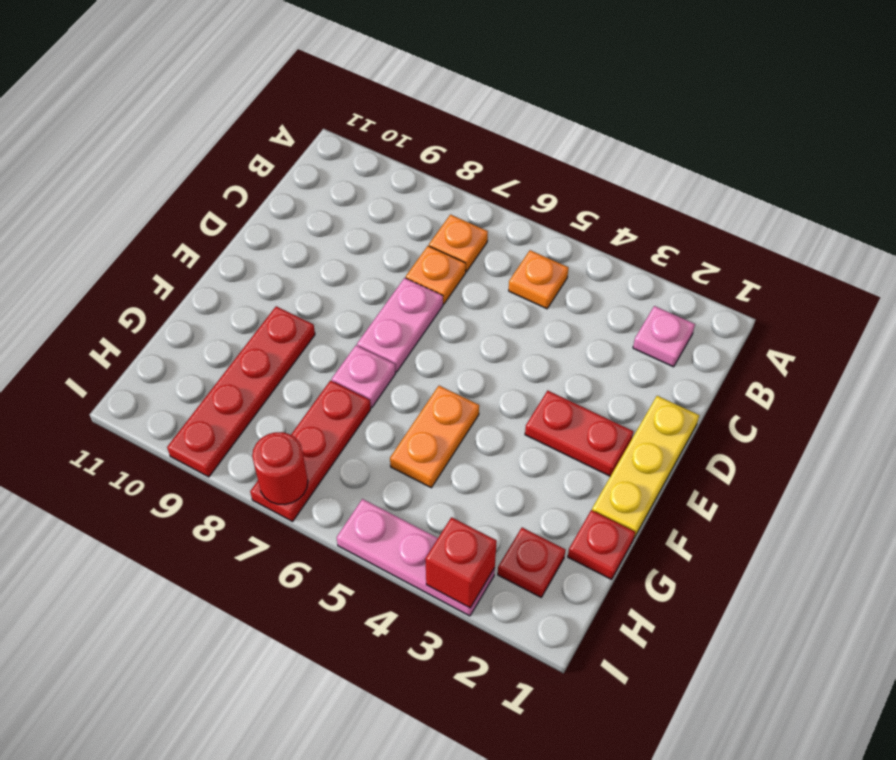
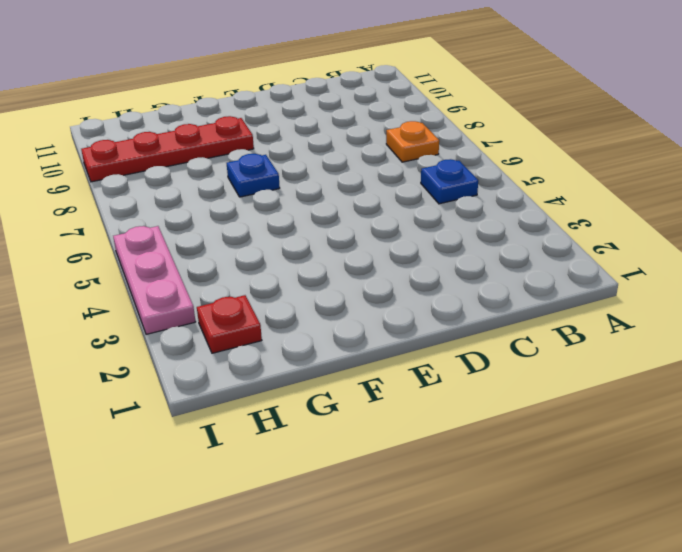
blue 1x1 plate [421,159,478,204] -> orange 1x1 plate [509,250,568,309]
blue 1x1 plate [227,154,280,197] -> pink 1x1 plate [332,345,396,408]
none -> pink 1x1 plate [633,306,695,367]
none -> orange 1x1 plate [406,246,466,304]
none -> yellow 1x3 plate [592,396,699,538]

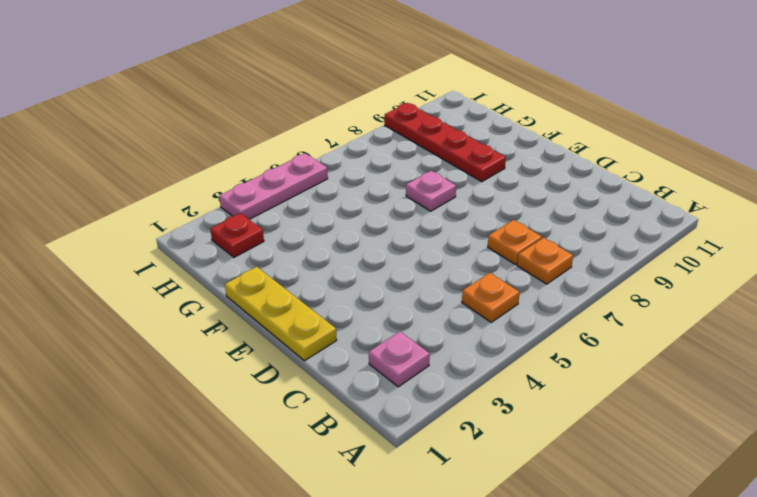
none -> pink 1x2 plate [357,278,443,372]
none -> red 1x2 plate [525,391,633,476]
none -> orange 1x2 plate [390,386,479,488]

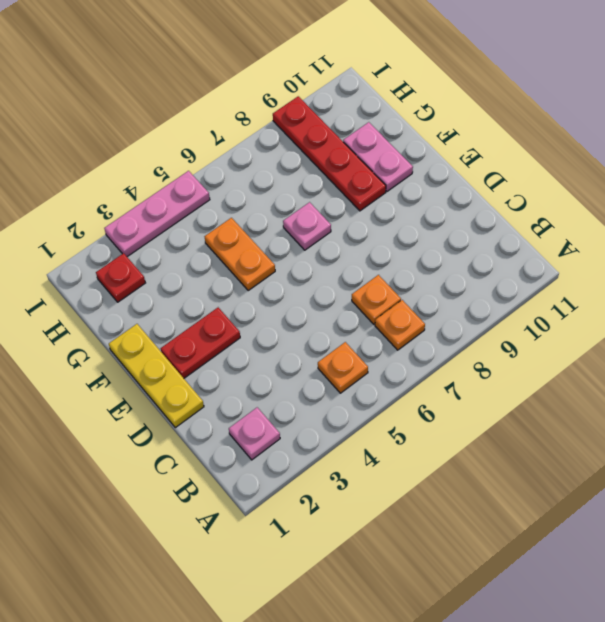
pink 1x2 plate [343,122,413,191] -> pink 1x2 plate moved to [357,278,443,372]
none -> red 1x1 plate [568,510,635,579]
none -> red 1x3 plate [250,381,371,521]
none -> red 1x1 brick [425,517,497,608]

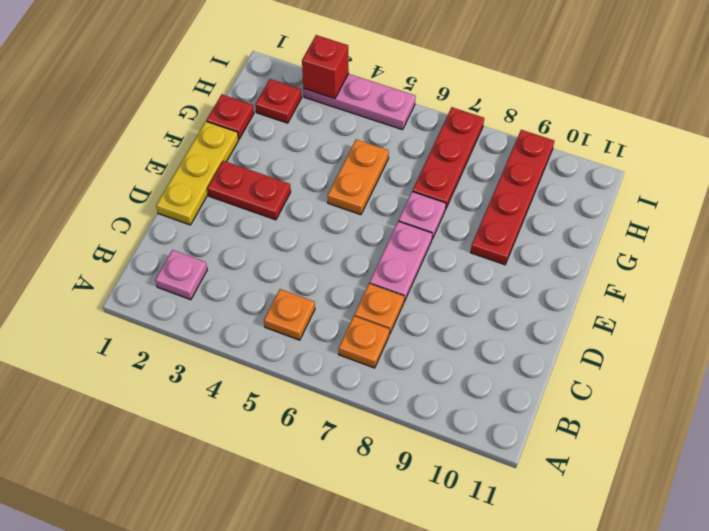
none -> red 1x1 round brick [252,432,308,505]

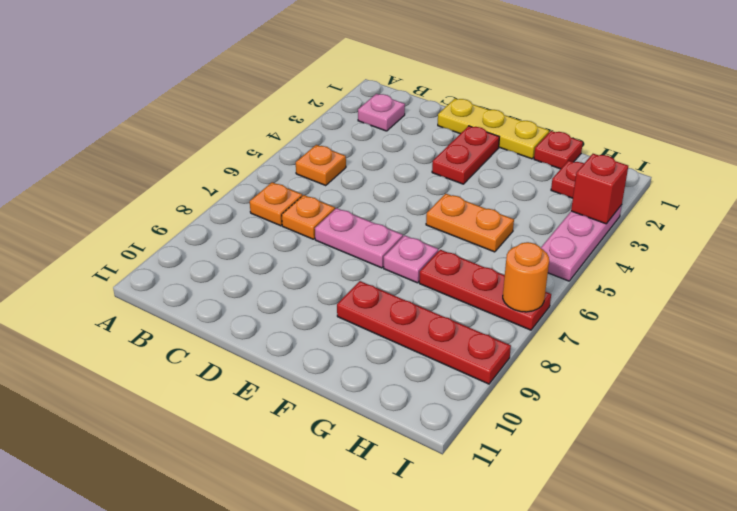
orange 1x1 round brick [503,242,549,312] -> red 1x1 round brick [252,432,308,505]

